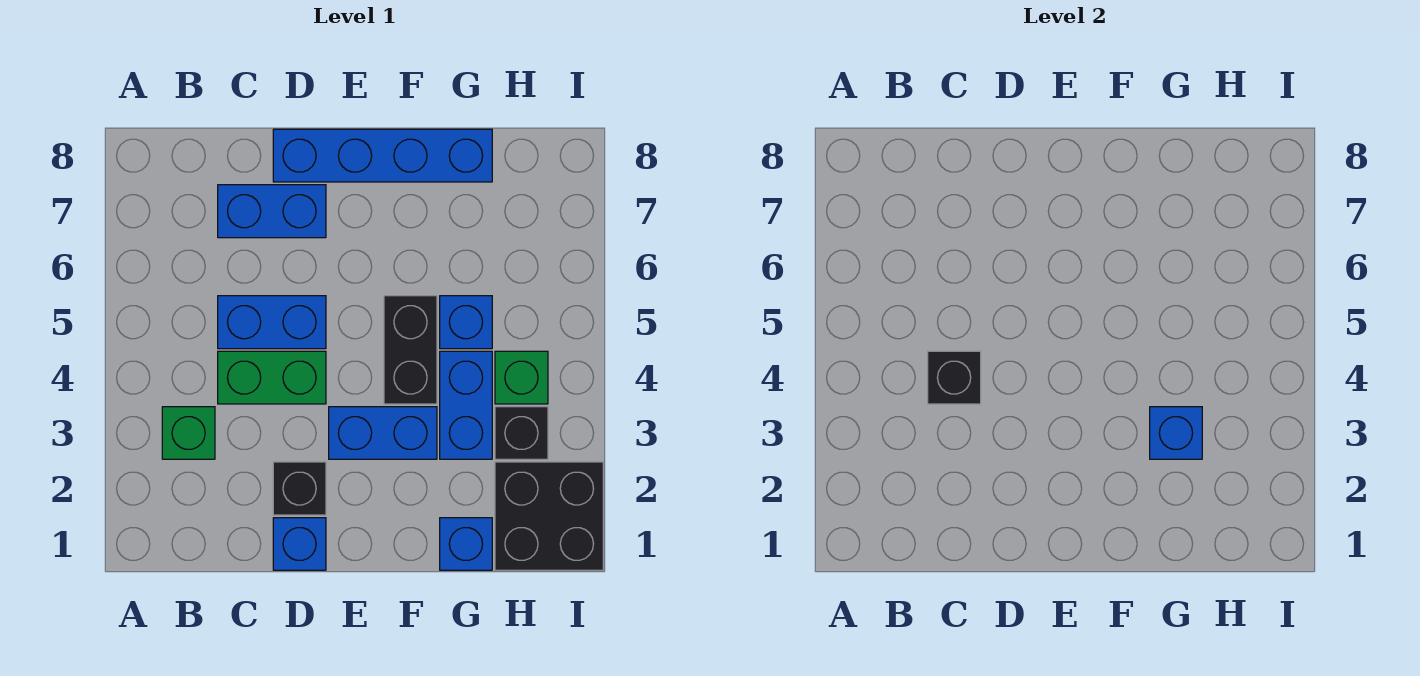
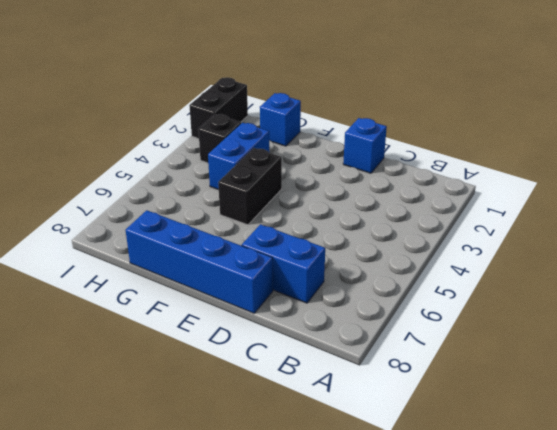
black 1x2 brick [189,77,248,138] -> black 2x2 brick [495,462,603,570]
none -> green 1x1 brick [162,407,215,459]
none -> green 1x2 brick [218,351,326,404]
none -> blue 1x2 brick [218,296,326,349]

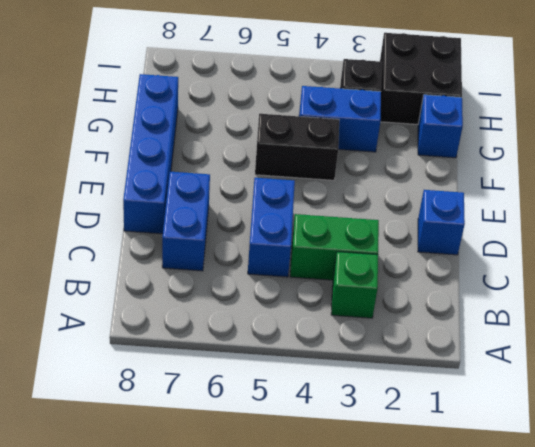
green 1x2 brick [290,214,379,280] -> green 1x2 brick turned to [218,351,326,404]
none -> black 1x1 brick [273,462,326,515]
none -> blue 1x2 brick [329,407,437,459]
none -> blue 1x1 brick [440,296,492,349]

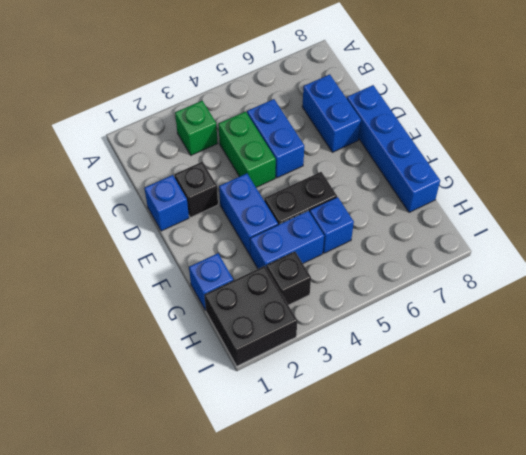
none -> green 1x1 brick [495,351,548,404]
none -> black 1x1 brick [928,351,981,404]
none -> blue 1x1 brick [1150,407,1202,459]

